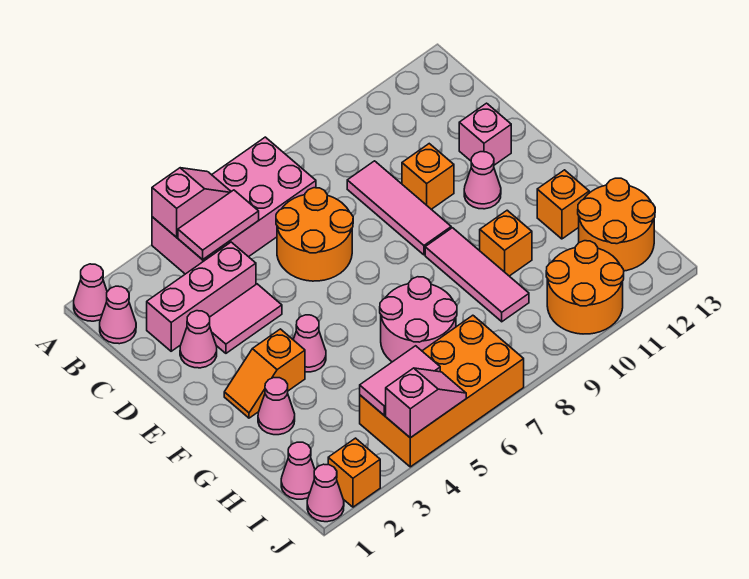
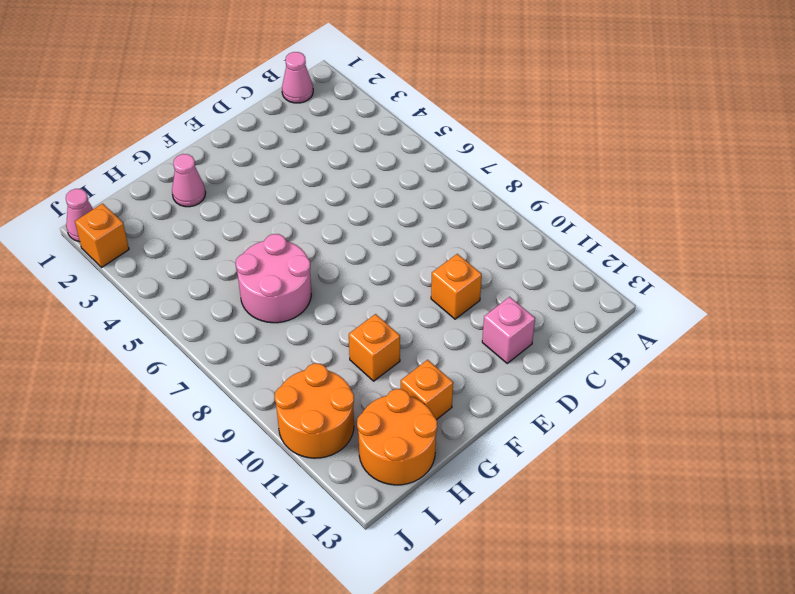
none -> pink 1x1 cone [74,264,107,321]
none -> pink 2x4 brick [152,137,316,274]
none -> pink 1x3 brick [147,242,256,351]

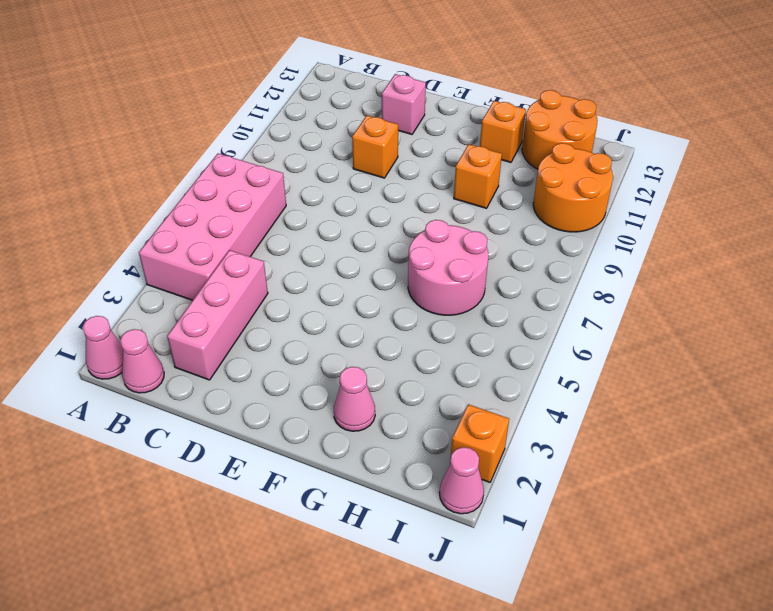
none -> orange 2x2 round brick [276,188,353,281]
none -> pink 1x3 tile [347,161,451,255]
none -> pink 1x1 cone [180,311,217,368]

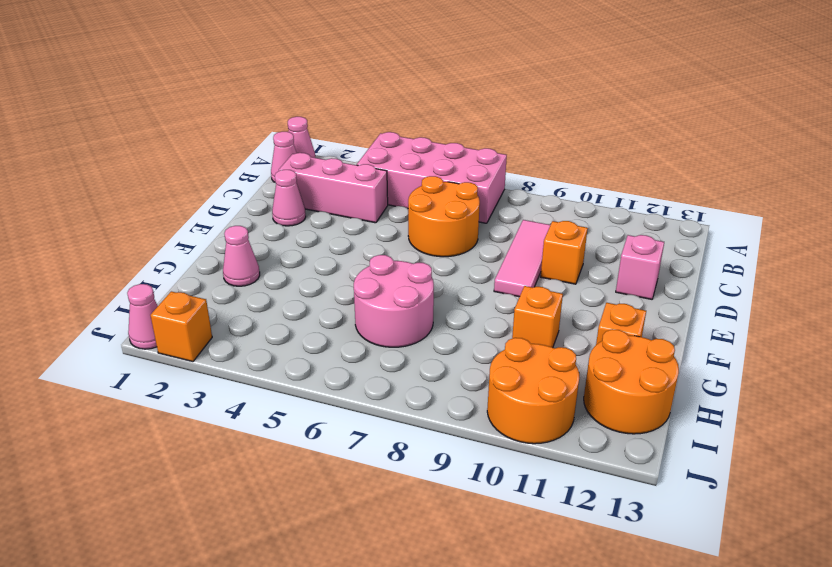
none -> pink 1x2 tile [210,284,282,353]
none -> pink 1x1 cone [464,152,501,209]
none -> orange 1x2 slope [224,329,305,418]

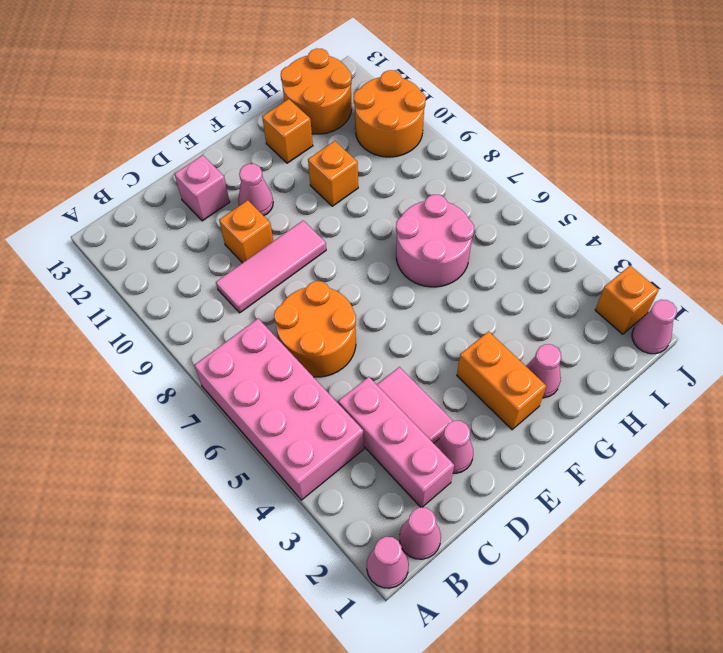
orange 1x2 brick [457,331,546,430] -> orange 1x2 slope [224,329,305,418]
none -> pink 1x1 cone [293,315,326,372]
none -> pink 1x3 tile [425,228,529,322]
none -> pink 1x1 cone [281,442,315,499]

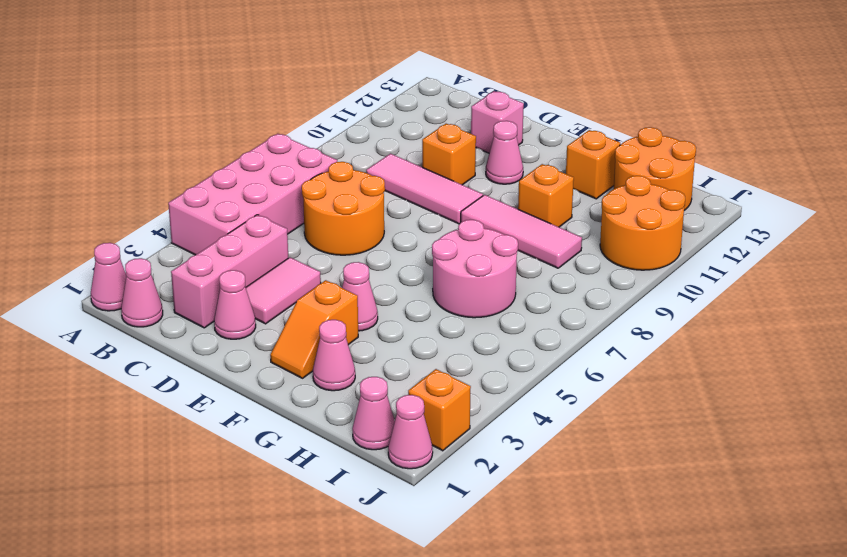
none -> orange 2x4 brick [360,315,524,467]
none -> pink 1x2 slope [152,168,231,237]
none -> pink 1x2 tile [178,190,259,260]

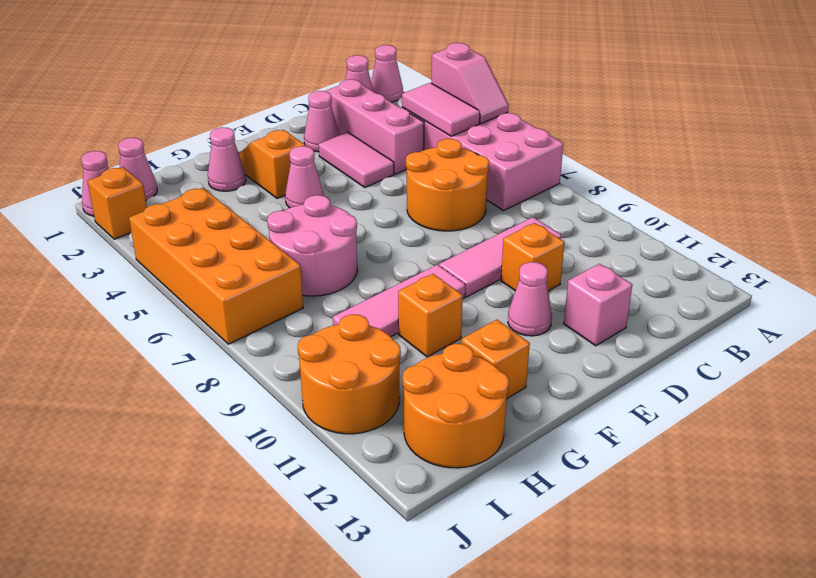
none -> pink 1x2 tile [360,346,440,415]
none -> pink 1x2 slope [386,368,466,438]

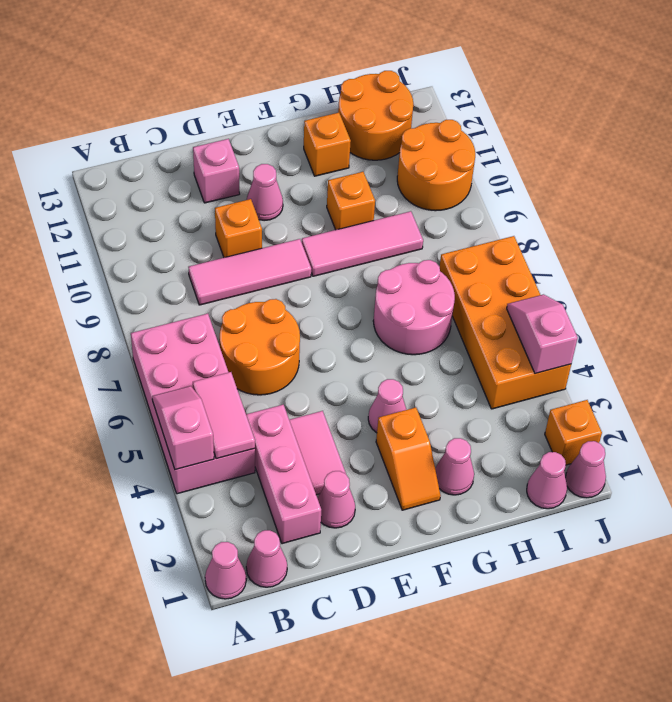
none -> pink 1x2 tile [360,346,440,415]

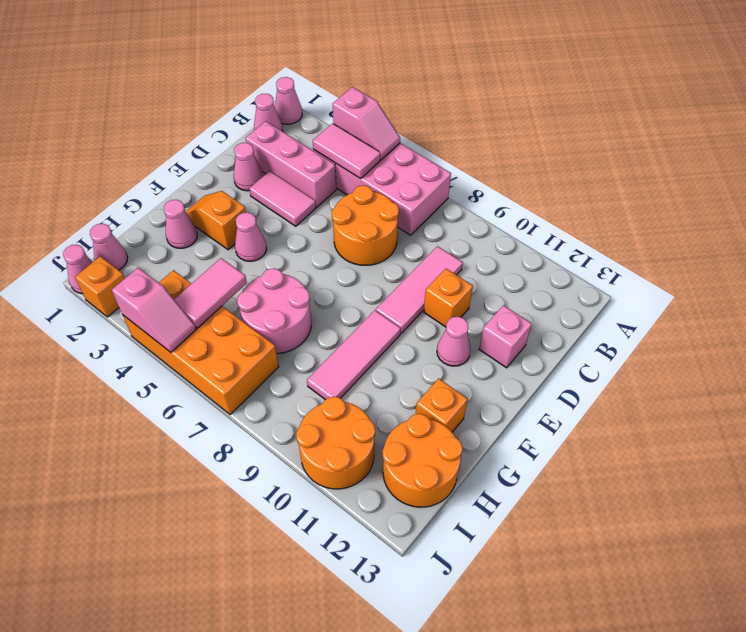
pink 1x2 tile [174,258,247,328] -> pink 1x2 tile turned to [360,346,440,415]
none -> orange 1x1 brick [480,210,532,276]

